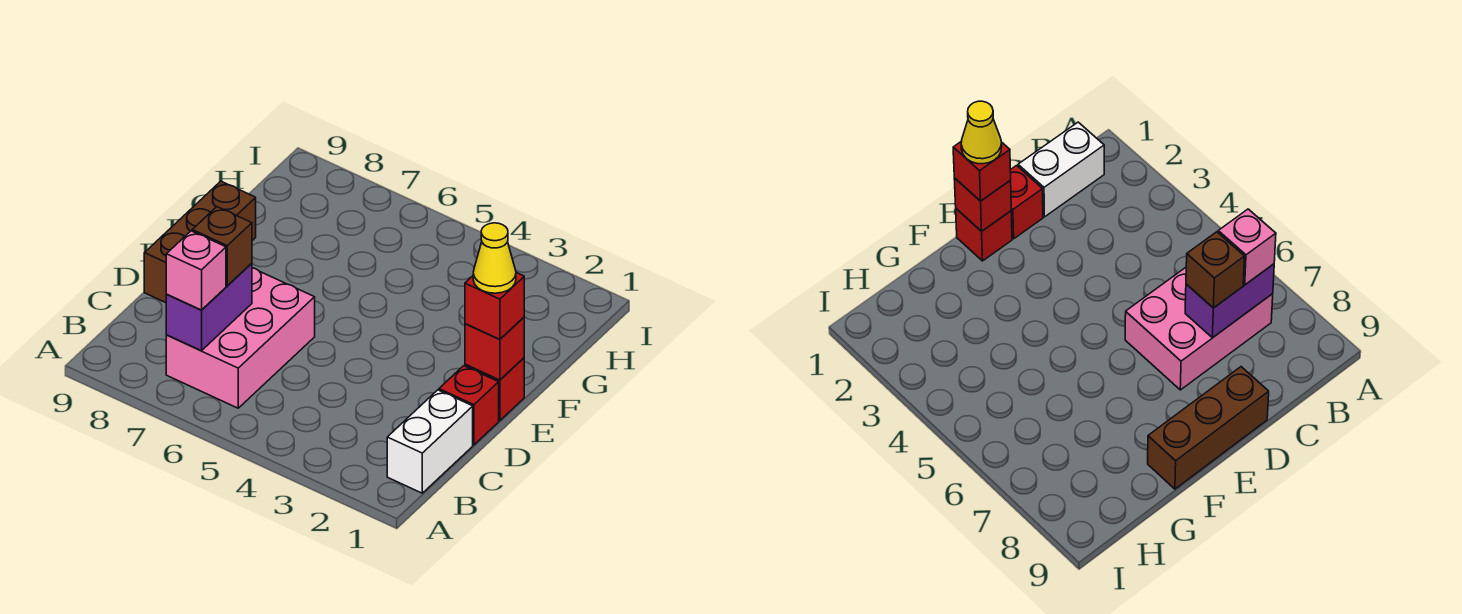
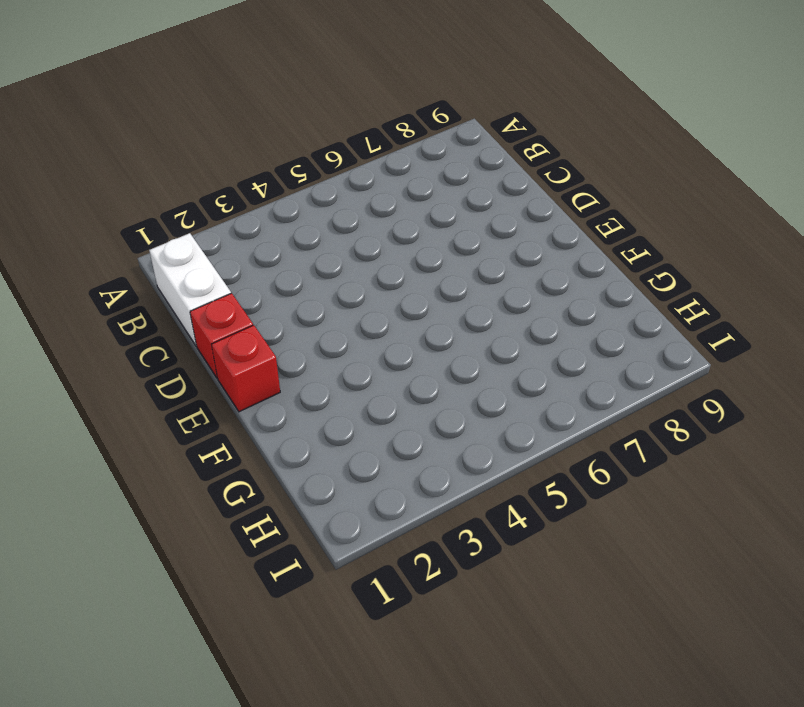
none -> pink 2x3 brick [166,268,315,408]
none -> brown 1x3 brick [144,181,256,303]

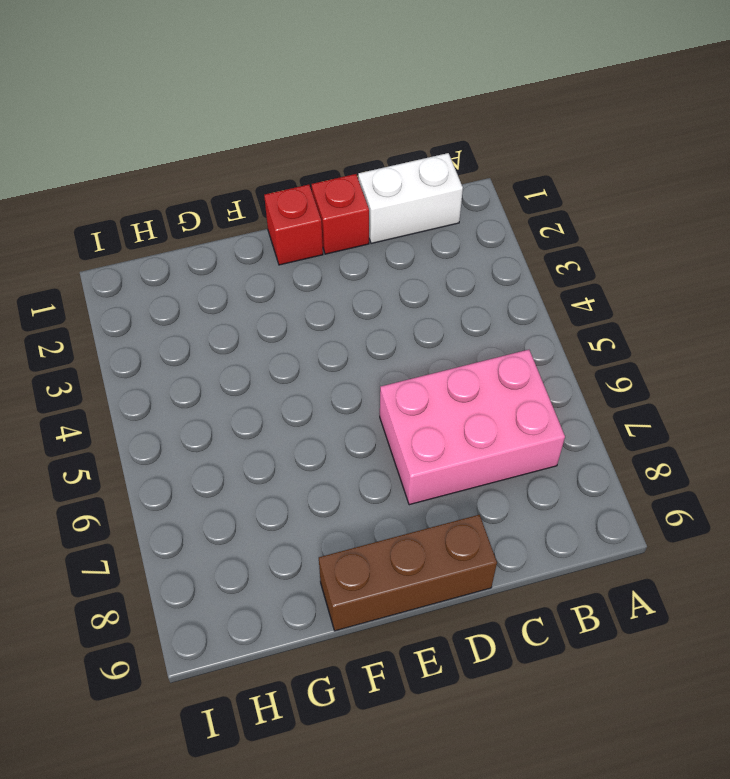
none -> purple 1x2 brick [166,263,252,351]
none -> red 1x1 brick [465,317,524,380]

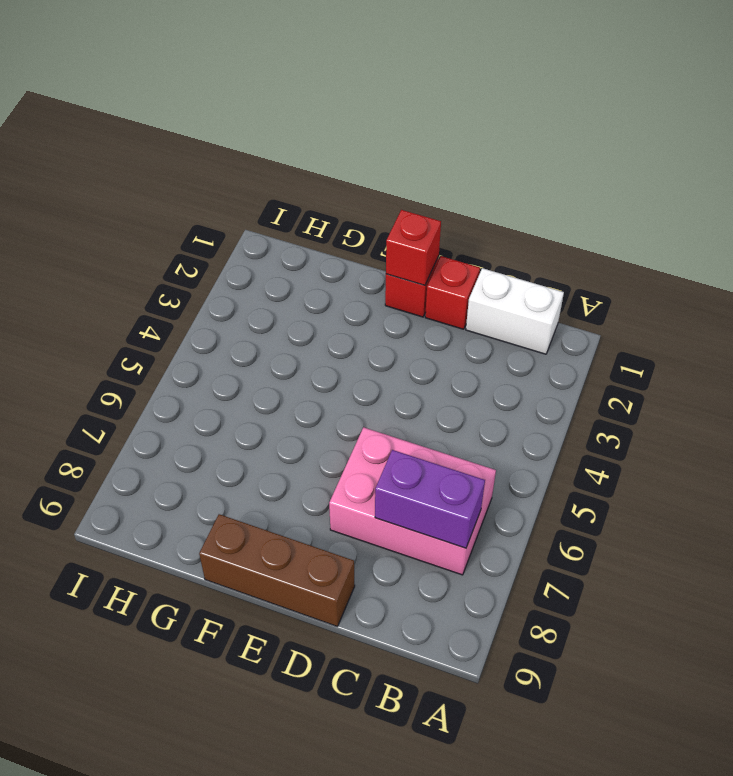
none -> pink 1x1 brick [166,231,226,310]
none -> brown 1x1 brick [192,207,252,286]

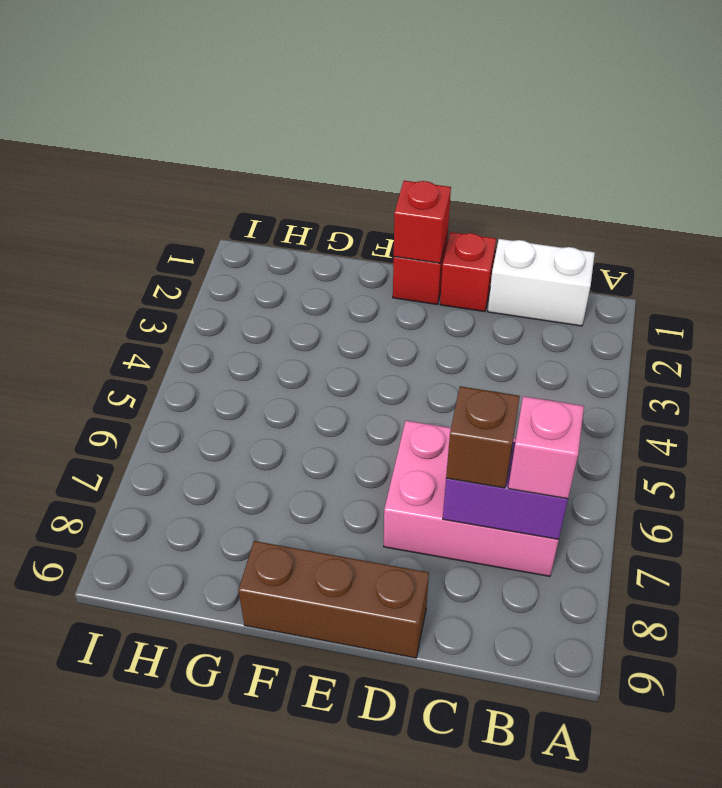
none -> red 1x1 brick [465,273,524,339]
none -> yellow 1x1 cone [473,223,516,293]

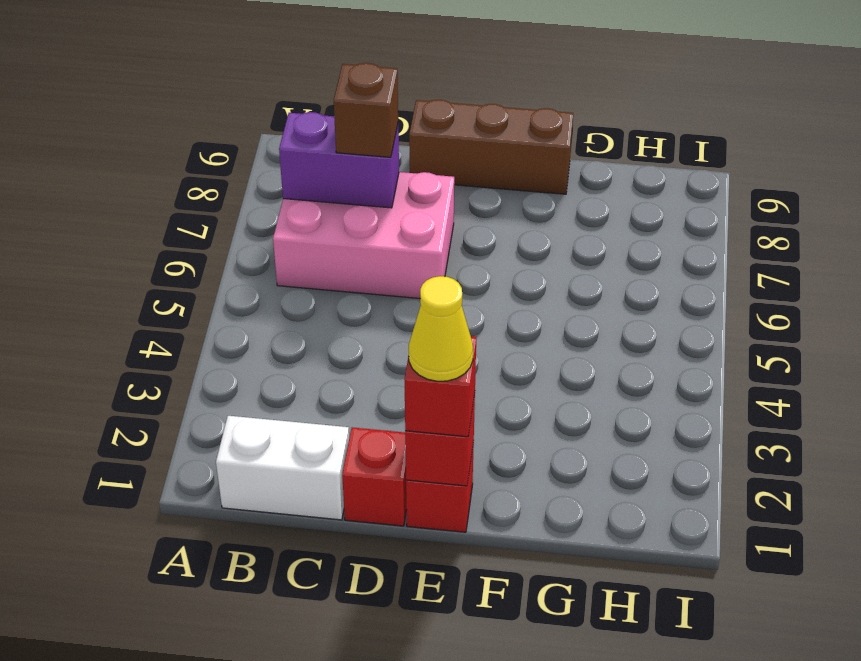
none -> pink 1x1 brick [166,231,226,310]

